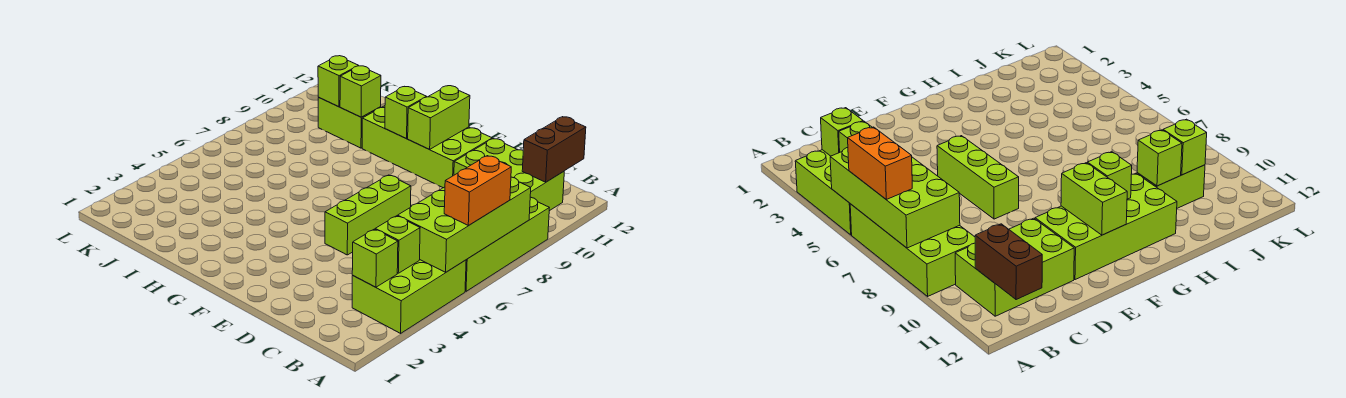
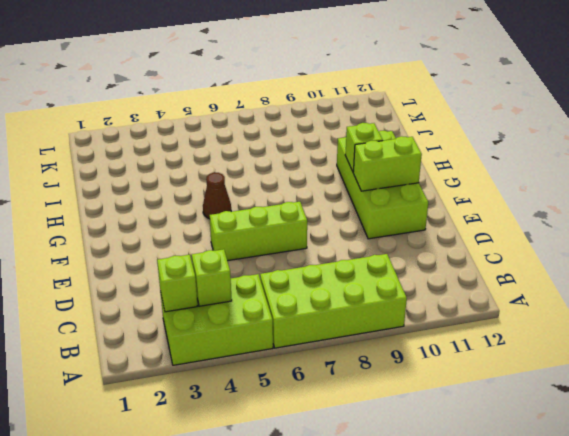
brown 1x1 cone [203,173,231,219] -> none
none -> lime 2x3 brick [454,139,564,211]
none -> lime 1x2 brick [318,98,381,148]
none -> lime 2x4 brick [398,177,531,272]

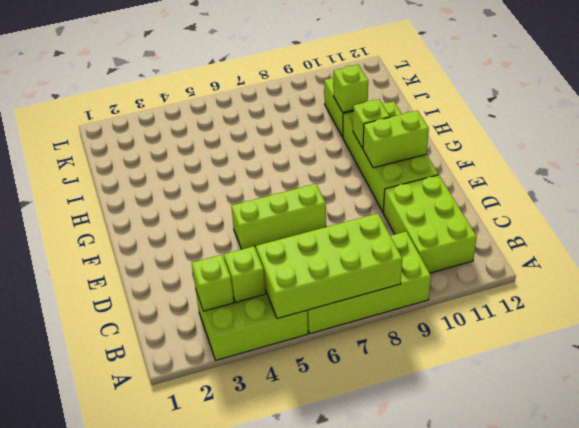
none -> brown 1x2 brick [522,117,586,182]
none -> lime 1x1 brick [318,56,358,107]
none -> orange 1x2 brick [444,156,511,226]

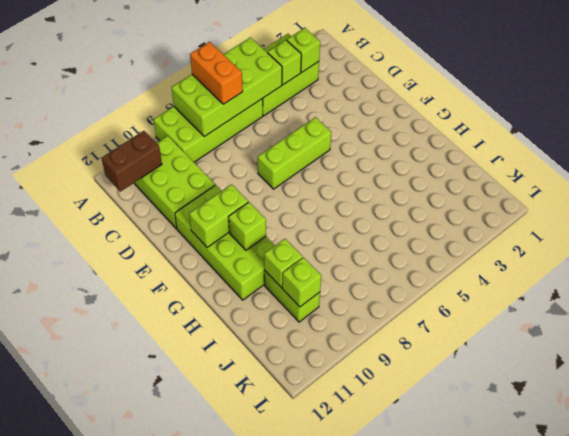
orange 1x2 brick [190,42,243,104] -> orange 1x2 brick turned to [444,156,511,226]

